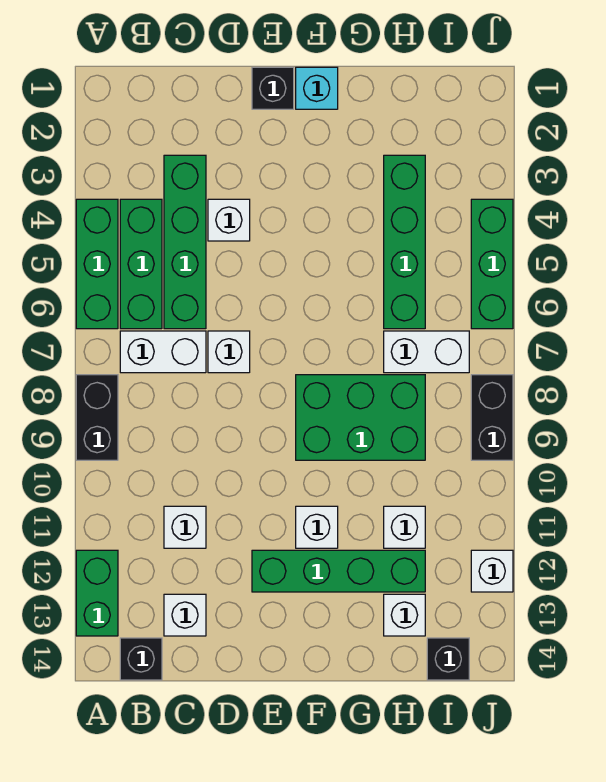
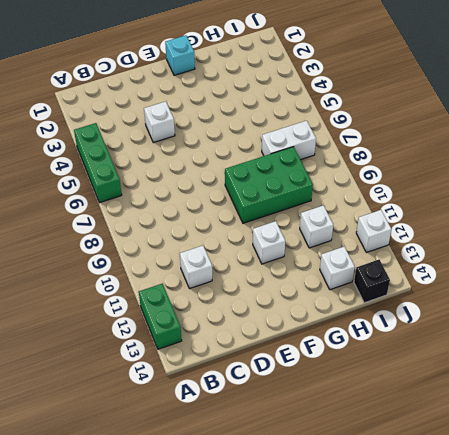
none -> black 1x2 brick [76,375,118,460]
none -> green 1x3 brick [120,199,162,329]
none -> white 1x2 brick [120,331,206,373]

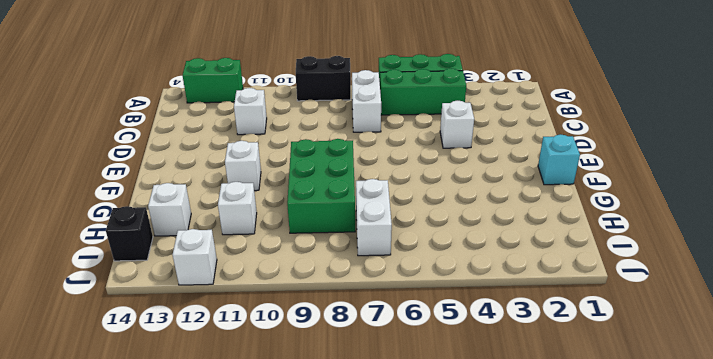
none -> black 1x1 brick [120,638,162,680]
none -> green 1x4 brick [164,155,206,329]
none -> white 1x1 brick [164,594,206,636]

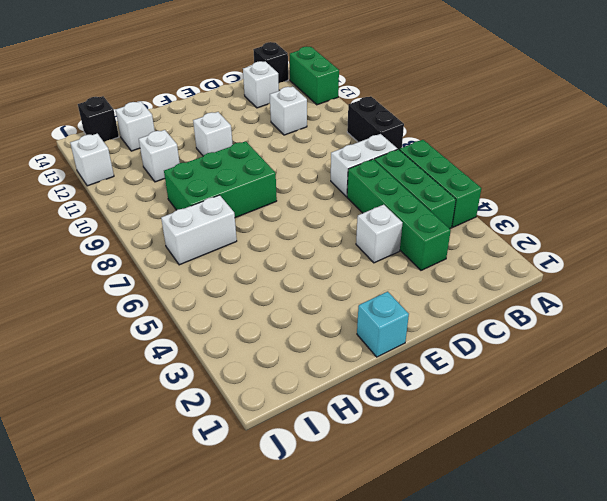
none -> white 1x1 brick [208,331,250,373]
none -> black 1x1 brick [252,67,294,109]
none -> green 1x4 brick [252,550,425,592]

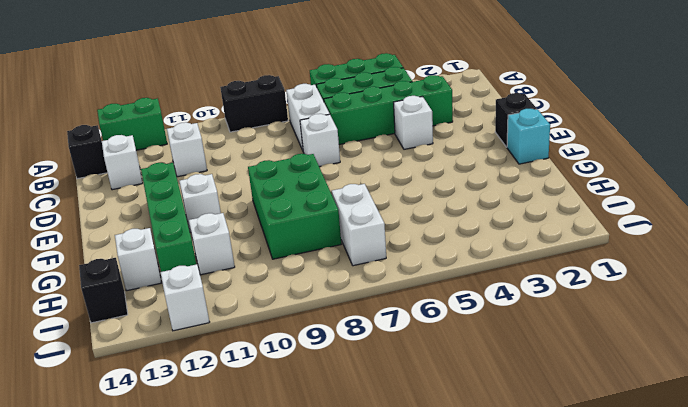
none -> green 1x4 brick [384,155,425,329]
none -> green 1x3 brick [471,199,513,329]
none -> black 1x2 brick [471,375,513,460]

